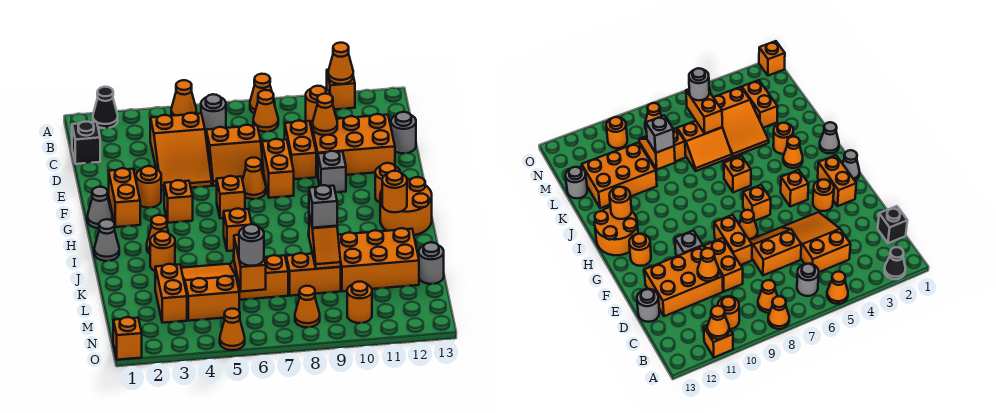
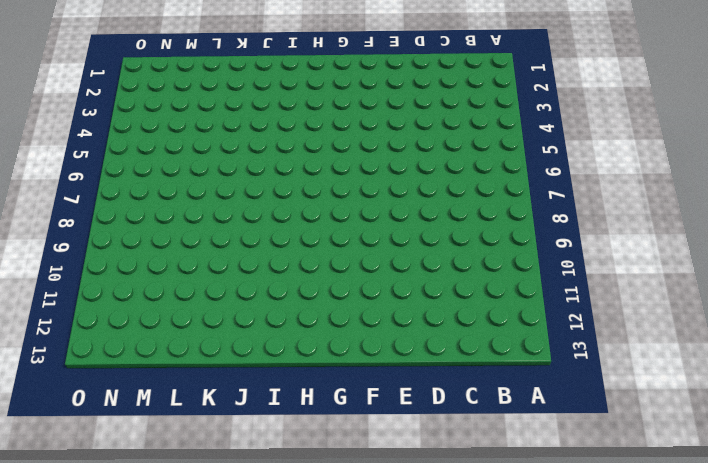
none -> black 1x1 cone [93,87,118,128]
none -> orange 1x1 cone [171,80,196,116]
none -> orange 1x1 cone [250,74,275,114]
none -> orange 1x1 brick [327,70,355,110]

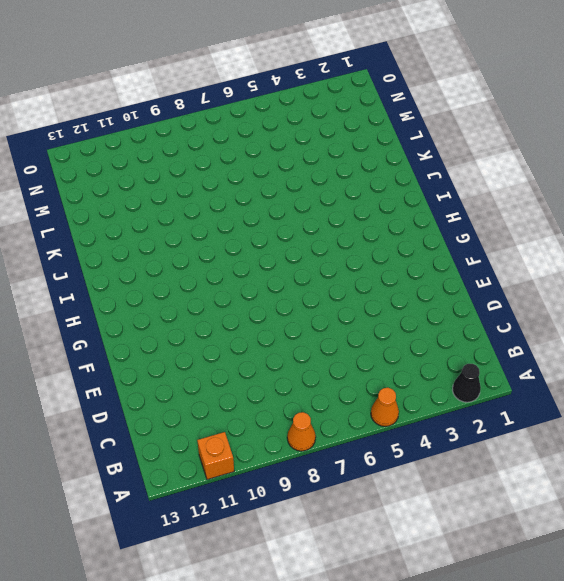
none -> grey 1x1 round brick [201,94,226,134]
none -> orange 1x1 cone [253,90,278,132]
none -> orange 1x1 round brick [306,86,331,125]
none -> black 1x1 brick [72,121,100,164]

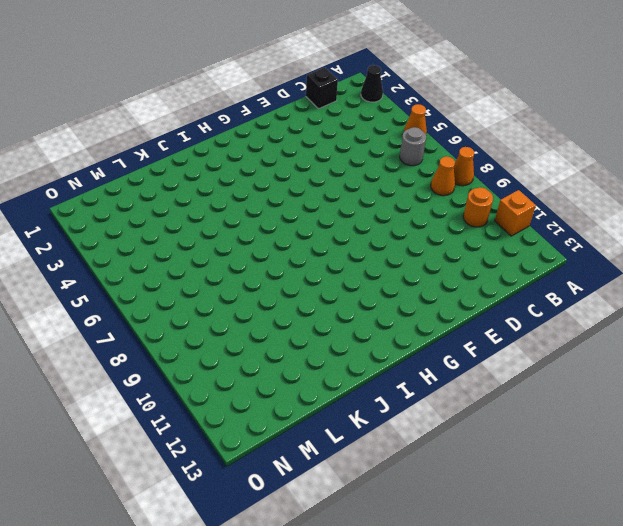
none -> orange 2x3 slope [150,113,212,190]
none -> orange 2x2 slope [206,125,264,186]
none -> orange 1x2 brick [285,121,316,179]
none -> orange 2x3 brick [311,114,395,176]

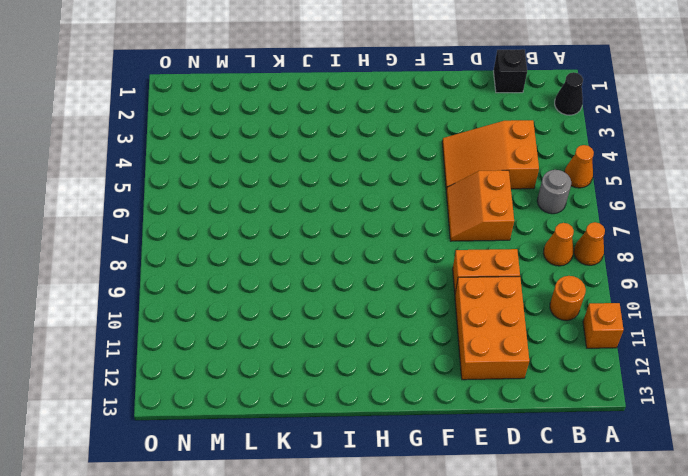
none -> grey 1x1 round brick [391,112,416,153]
none -> orange 1x2 brick [262,139,294,198]
none -> orange 1x2 brick [109,168,140,227]
none -> orange 1x1 round brick [136,166,161,208]

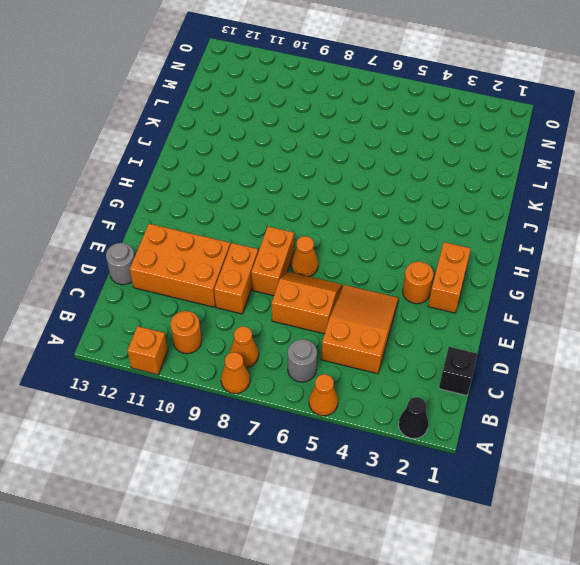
none -> grey 1x1 brick [318,151,346,192]
none -> grey 1x1 cone [87,187,112,228]
none -> orange 1x1 brick [164,180,193,223]
none -> orange 1x1 brick [217,176,245,218]

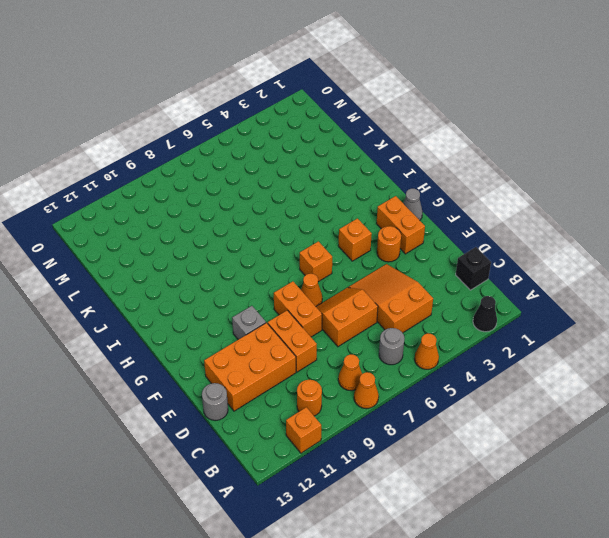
none -> orange 1x1 round brick [375,163,400,203]
none -> orange 2x2 round brick [380,177,432,235]
none -> grey 1x1 cone [94,219,119,261]
none -> orange 1x1 cone [147,215,169,254]

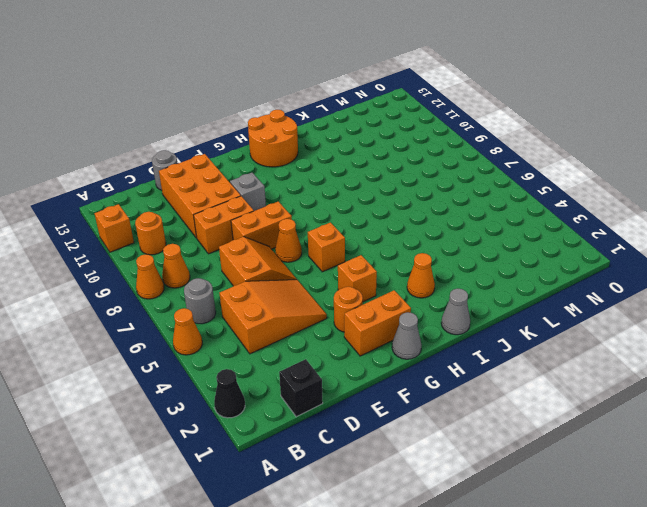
none -> orange 1x1 round brick [375,163,400,203]
none -> orange 1x1 brick [224,209,252,251]
none -> orange 1x1 round brick [150,231,175,271]
none -> orange 2x3 slope [181,264,239,321]

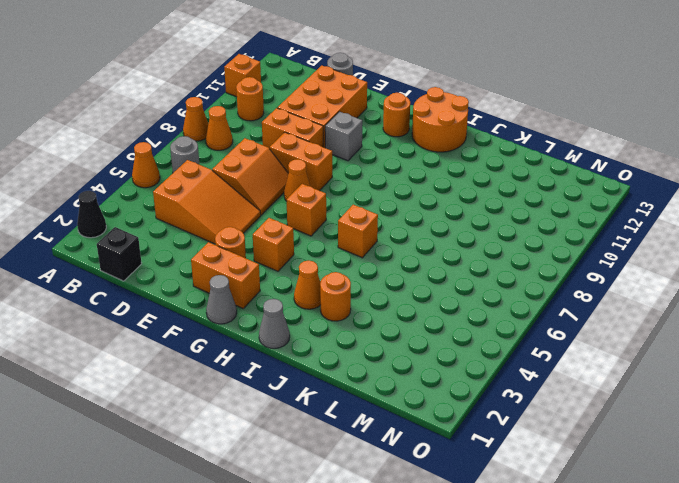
none -> orange 2x3 slope [181,264,239,321]
none -> orange 2x2 slope [230,255,288,300]
none -> orange 2x3 brick [338,228,419,291]
none -> orange 1x2 brick [155,264,187,323]

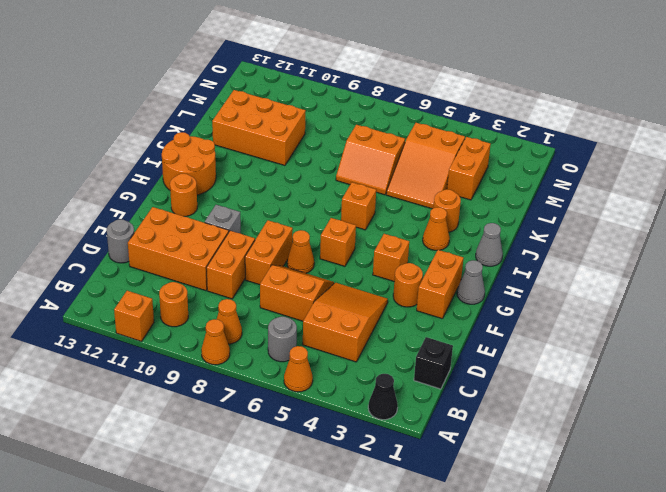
none -> orange 1x2 brick [286,253,341,296]
none -> grey 1x1 round brick [419,242,444,284]
none -> orange 1x1 cone [295,286,320,327]
none -> orange 1x1 round brick [347,282,372,323]

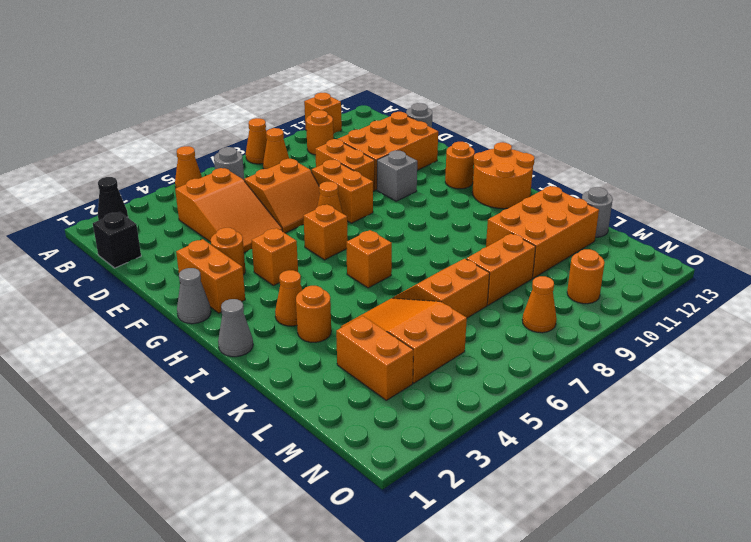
none -> orange 1x1 brick [113,317,142,360]
none -> orange 1x1 cone [220,309,245,350]
none -> orange 1x1 cone [328,43,353,84]
none -> orange 1x1 cone [313,94,337,135]

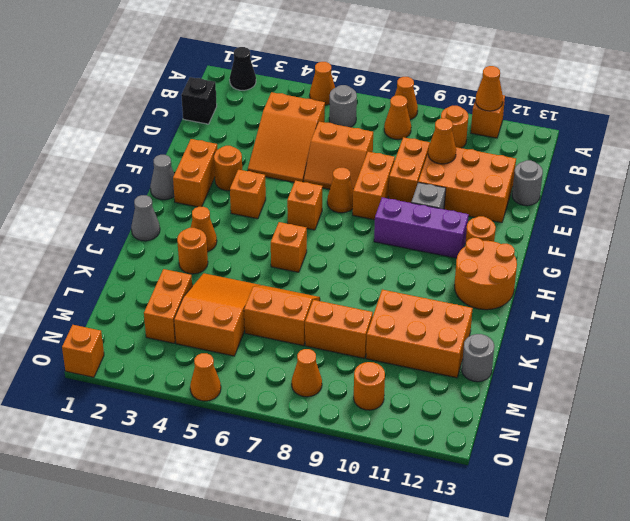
purple 1x3 brick [374,197,469,258] -> none
none -> orange 1x1 round brick [382,171,407,212]
none -> orange 1x2 slope [309,215,341,269]
none -> orange 1x2 brick [234,235,266,292]
none -> grey 1x1 brick [309,185,337,228]

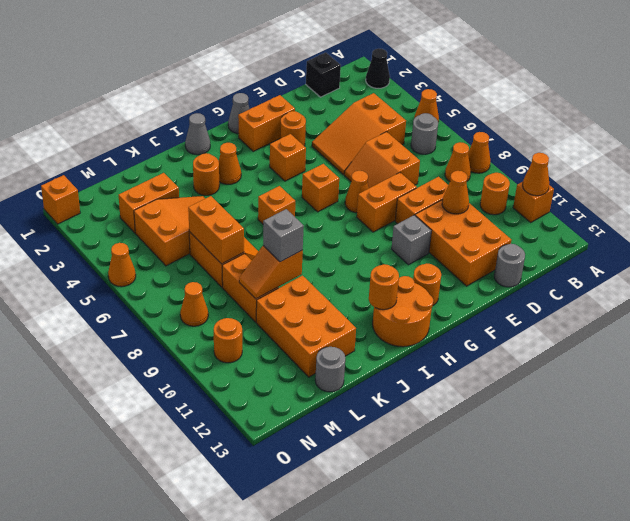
orange 1x2 brick [188,196,244,264] -> orange 1x2 brick turned to [234,235,266,292]
none -> grey 1x1 round brick [239,224,264,266]

